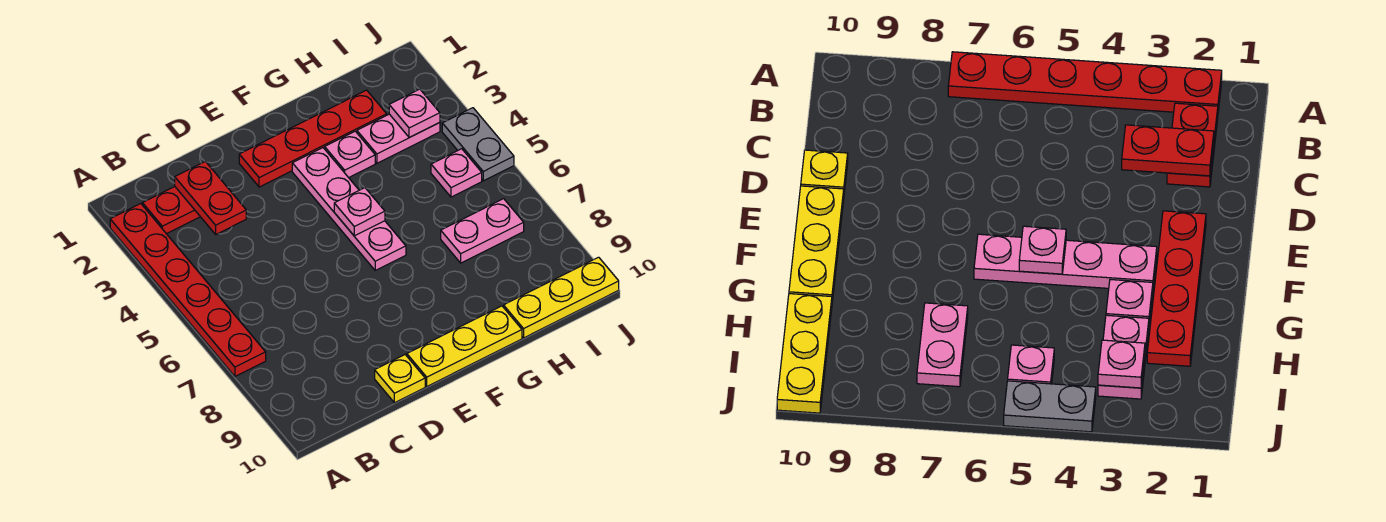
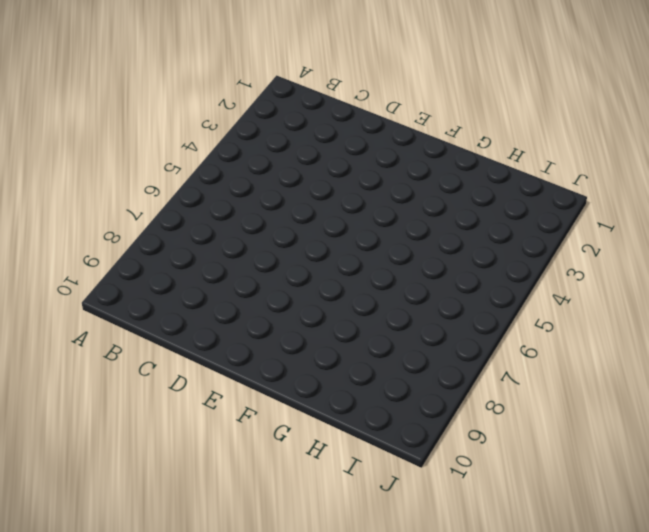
none -> red 1x6 plate [110,204,266,376]
none -> red 1x2 plate [142,187,200,234]
none -> yellow 1x1 plate [375,355,425,403]

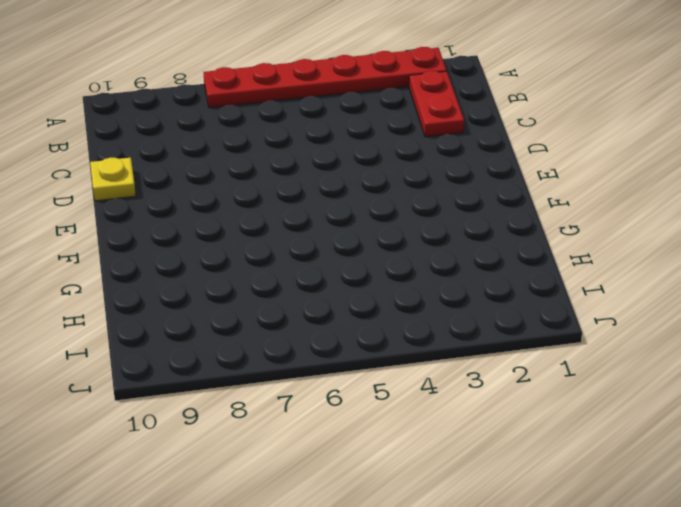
none -> red 1x4 plate [239,90,387,187]
none -> yellow 1x3 plate [407,306,522,386]
none -> pink 1x4 plate [292,148,406,270]

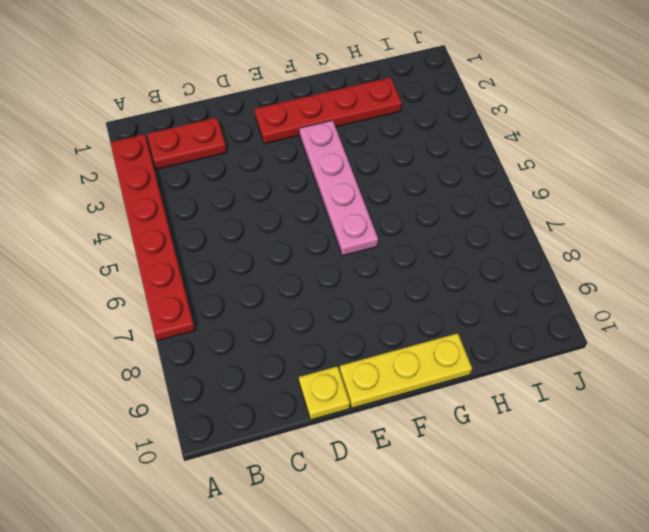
none -> pink 1x1 plate [325,131,375,178]
none -> pink 1x2 plate [357,114,440,163]
none -> pink 1x2 plate [441,199,524,263]

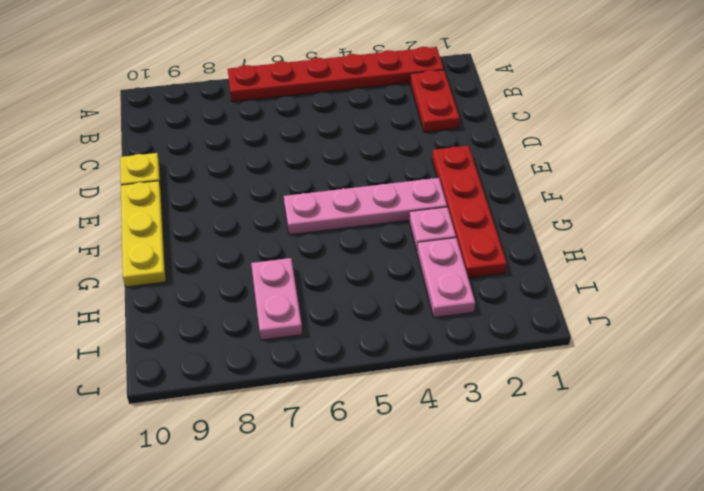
none -> yellow 1x3 plate [504,257,619,338]
none -> pink 1x1 plate [431,149,482,197]
none -> grey 1x2 plate [442,108,514,181]

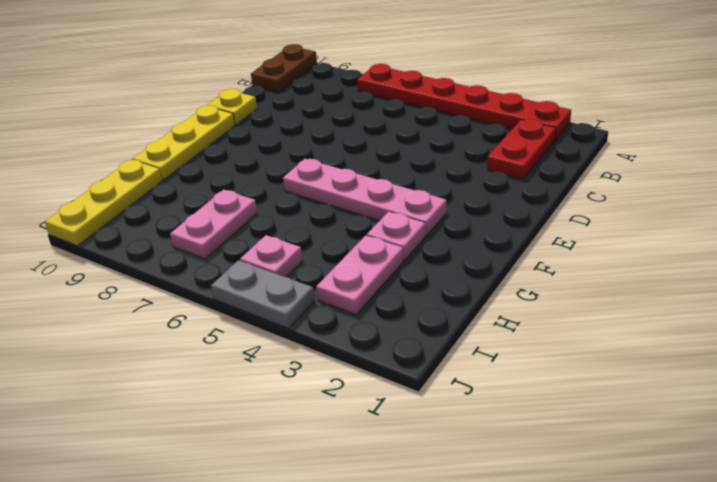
brown 1x2 plate [251,44,317,92] -> none
none -> red 1x4 plate [239,90,387,187]
none -> red 1x2 plate [175,161,246,234]
none -> pink 1x1 plate [334,188,385,236]

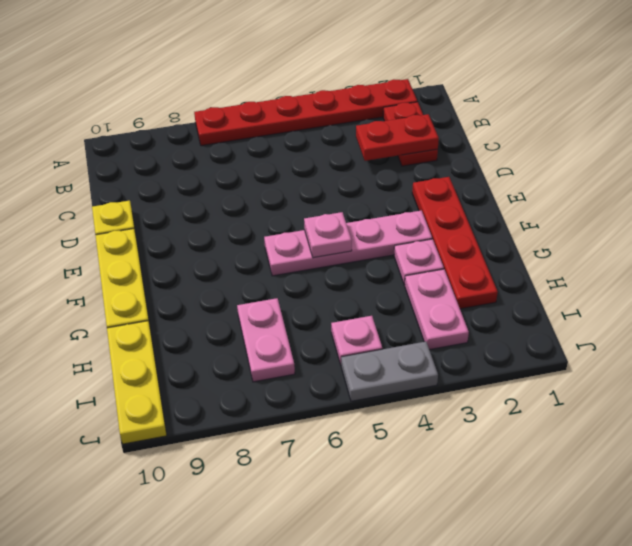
none -> pink 1x1 plate [389,89,440,138]

